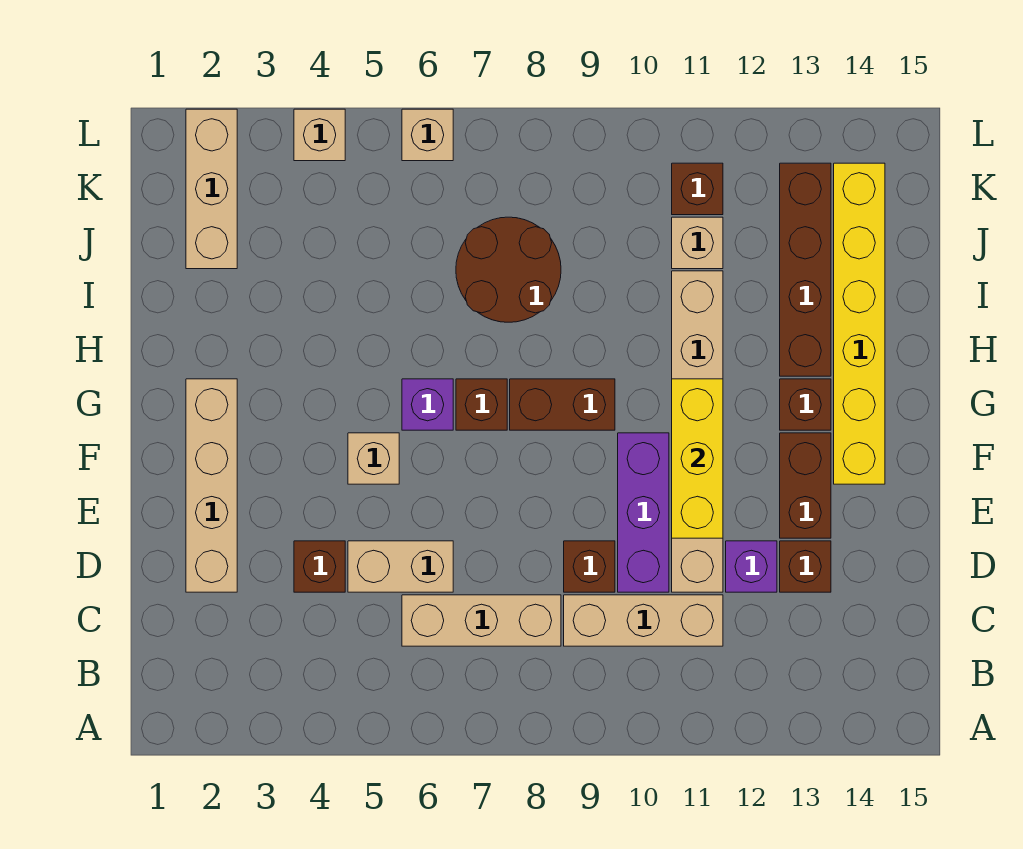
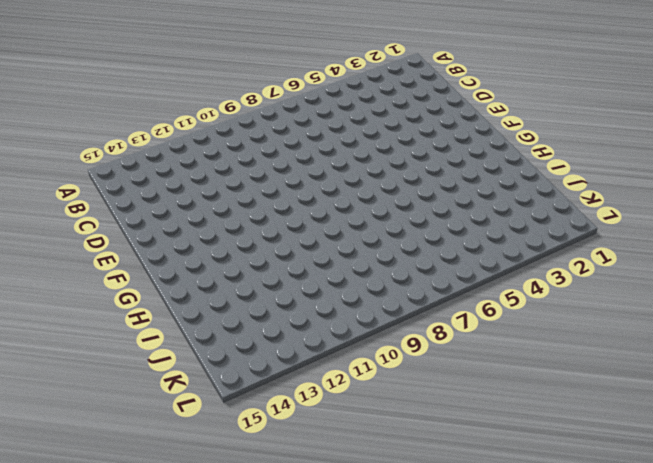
none -> tan 1x3 brick [402,595,561,646]
none -> tan 1x3 brick [564,595,723,646]
none -> tan 1x4 brick [186,379,237,592]

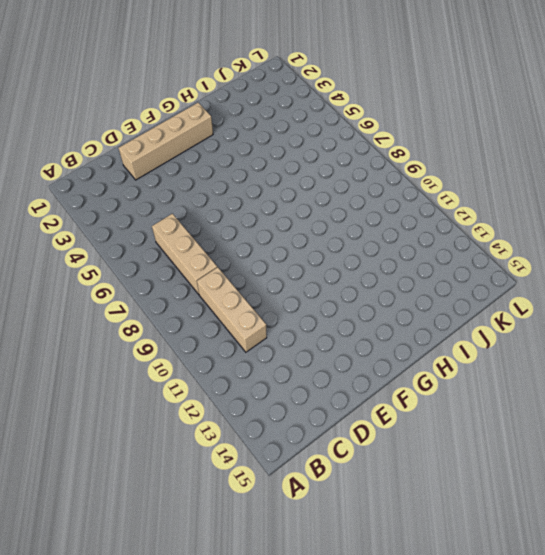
none -> brown 1x1 brick [294,541,345,592]
none -> tan 1x2 brick [348,541,453,592]
none -> brown 1x1 brick [564,541,615,592]

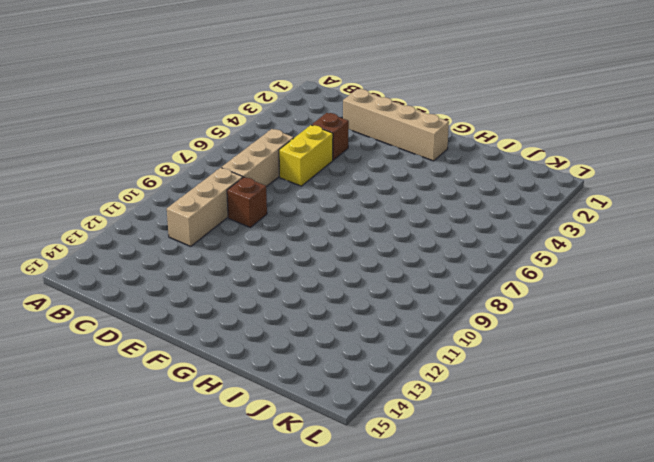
yellow 1x2 brick [279,125,333,186] -> tan 1x2 brick [348,541,453,592]
none -> purple 1x3 brick [618,433,669,592]
none -> tan 1x6 brick [672,271,723,592]
none -> purple 1x1 brick [726,541,777,592]

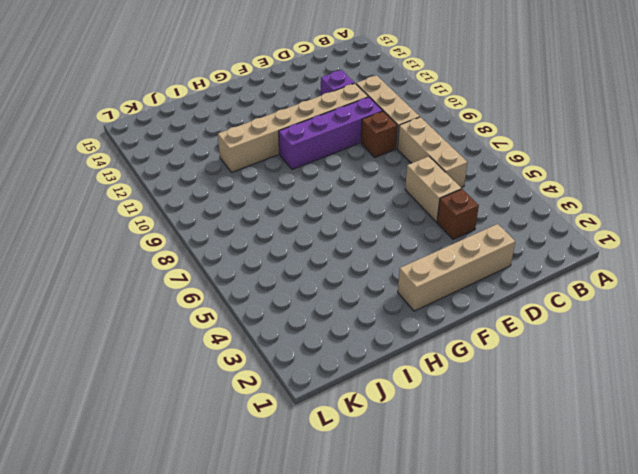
purple 1x4 brick [279,97,382,170] -> purple 1x3 brick [618,433,669,592]
none -> brown 1x1 brick [780,541,831,592]
none -> brown 1x2 brick [780,433,831,538]
none -> tan 1x1 brick [348,433,399,484]

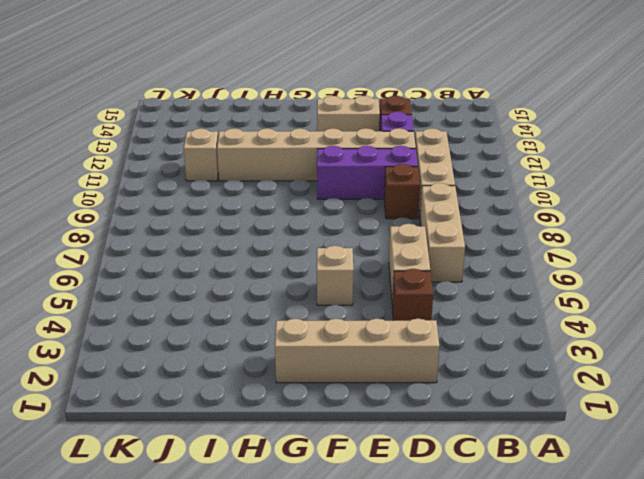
tan 1x2 brick [317,96,380,131] -> brown 1x2 brick [780,433,831,538]
none -> yellow 1x6 brick [834,163,885,484]
none -> purple 1x1 brick [402,379,453,430]
none -> brown 1x1 brick [456,379,507,430]

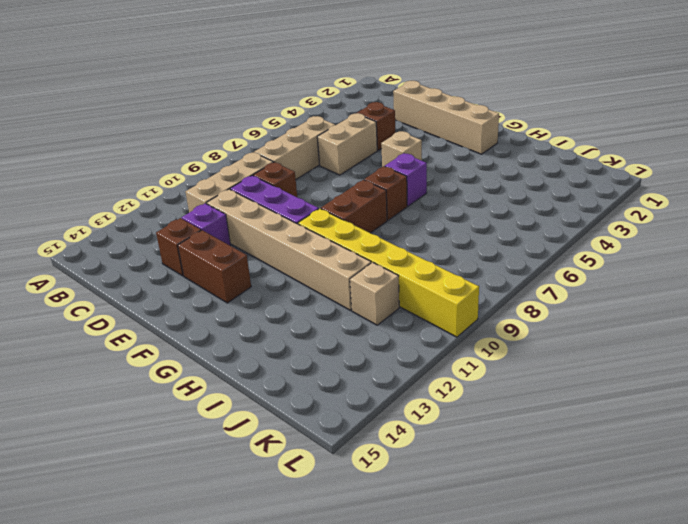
yellow 1x6 brick [298,209,479,337] -> yellow 1x6 brick moved to [834,163,885,484]
none -> brown 1x1 brick [780,379,831,430]
none -> brown 1x4 brick [780,163,831,376]
none -> brown 2x2 round brick [456,217,561,322]

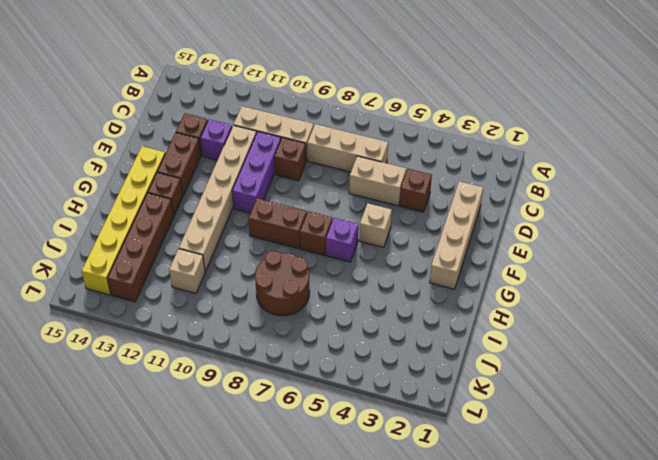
none -> tan 1x3 brick [186,109,237,269]
none -> brown 1x1 brick [672,163,723,215]
none -> tan 1x1 brick [294,109,345,161]

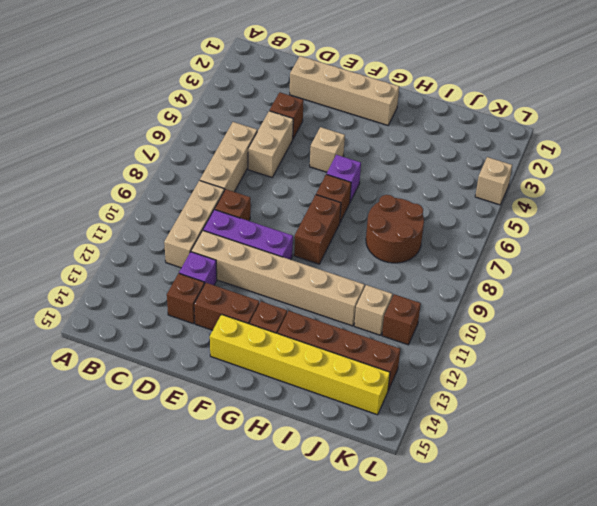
none -> tan 1x3 brick [186,109,237,269]
none -> tan 1x1 brick [402,109,453,161]
none -> yellow 1x3 brick [672,379,723,538]

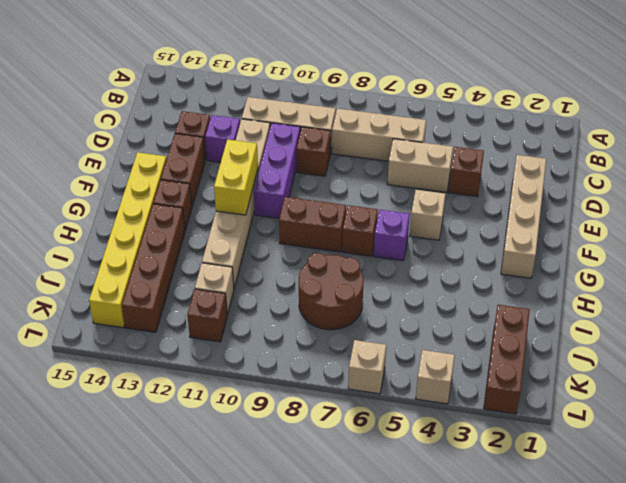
yellow 1x2 brick [214,139,258,215] -> yellow 1x3 brick [672,379,723,538]
brown 1x3 brick [484,305,530,414] -> tan 1x3 brick [186,109,237,269]

